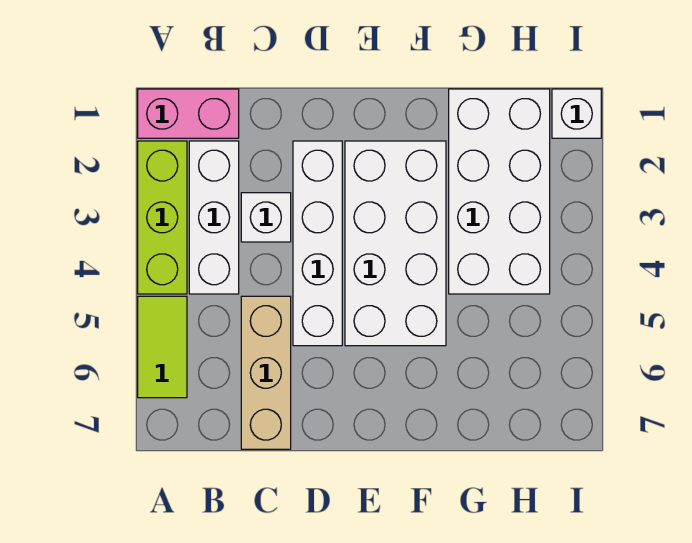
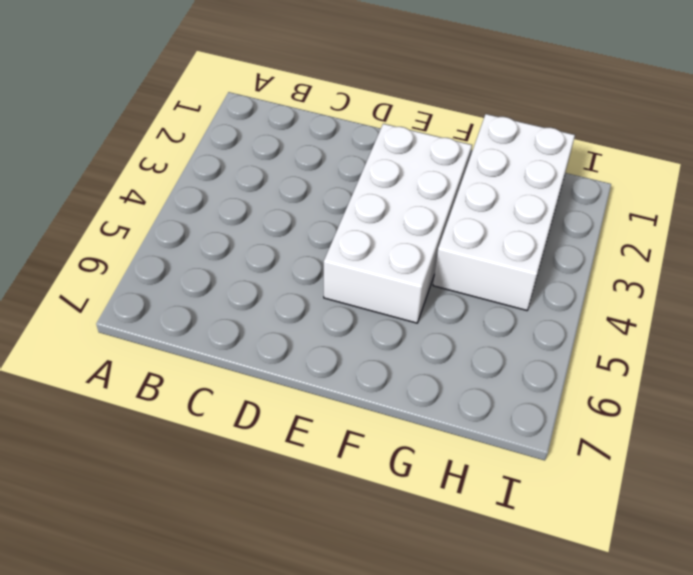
none -> pink 1x2 brick [138,89,239,138]
none -> lime 1x3 brick [138,141,187,294]

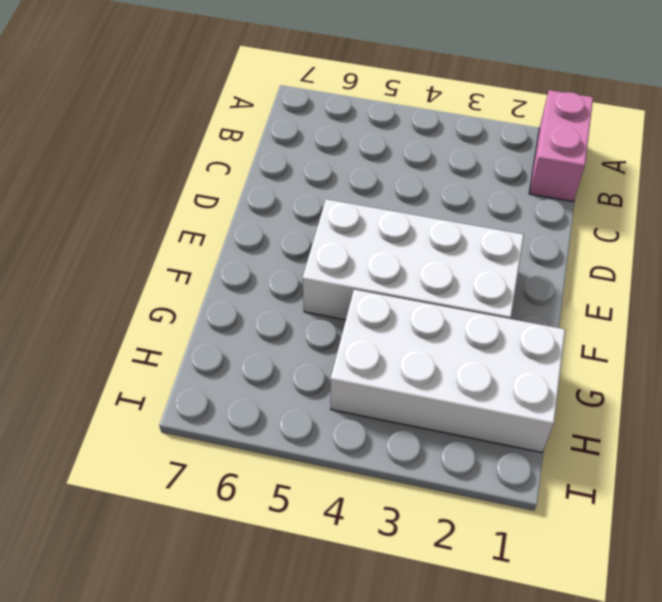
none -> lime 1x3 brick [138,141,187,294]
none -> lime 1x2 tile [138,296,187,398]

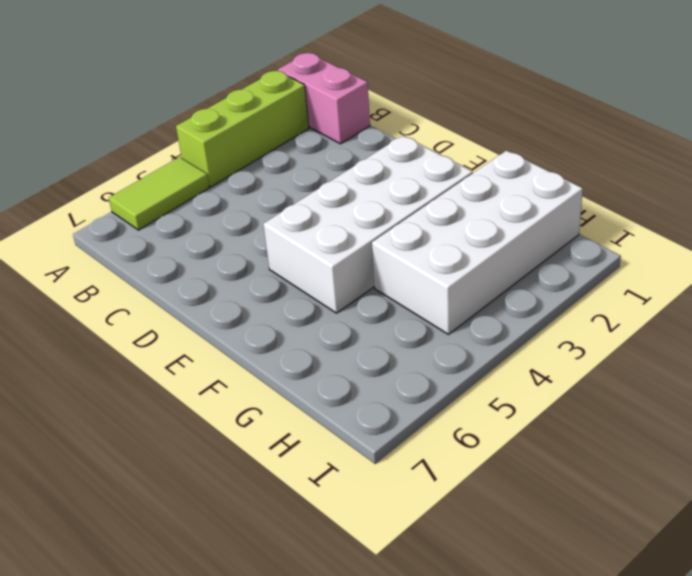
none -> white 1x3 brick [189,141,239,294]
none -> white 1x1 brick [241,193,291,242]

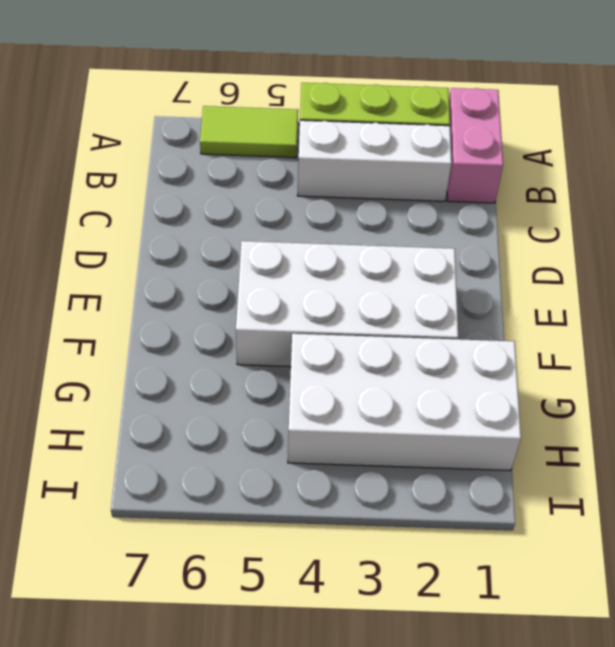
none -> white 1x1 brick [241,193,291,242]
none -> tan 1x3 brick [241,296,291,449]

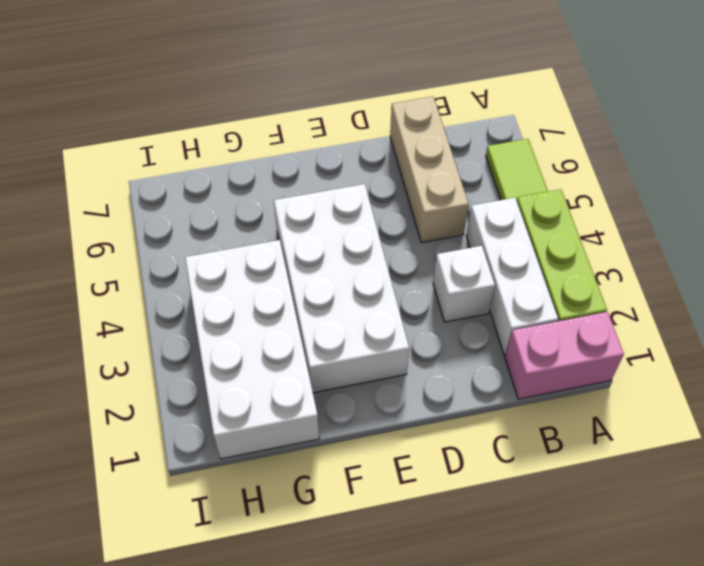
none -> white 1x4 brick [293,141,342,346]
none -> white 1x1 brick [552,89,601,138]

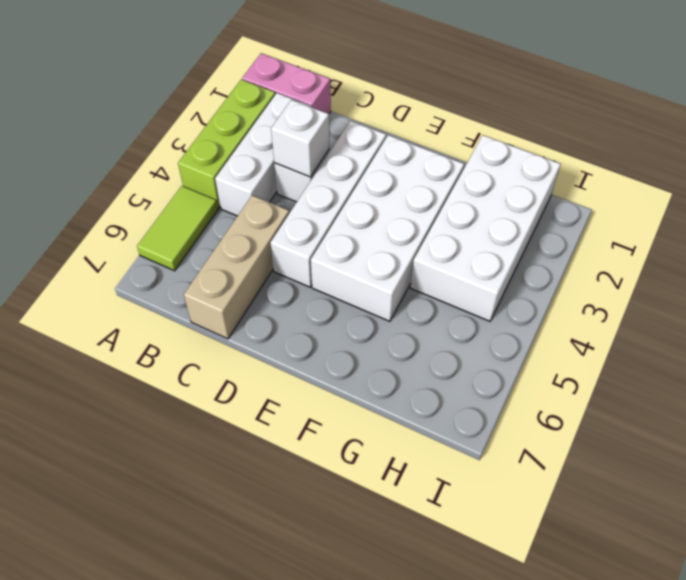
white 1x1 brick [271,100,329,177] -> white 1x1 brick moved to [552,89,601,138]

